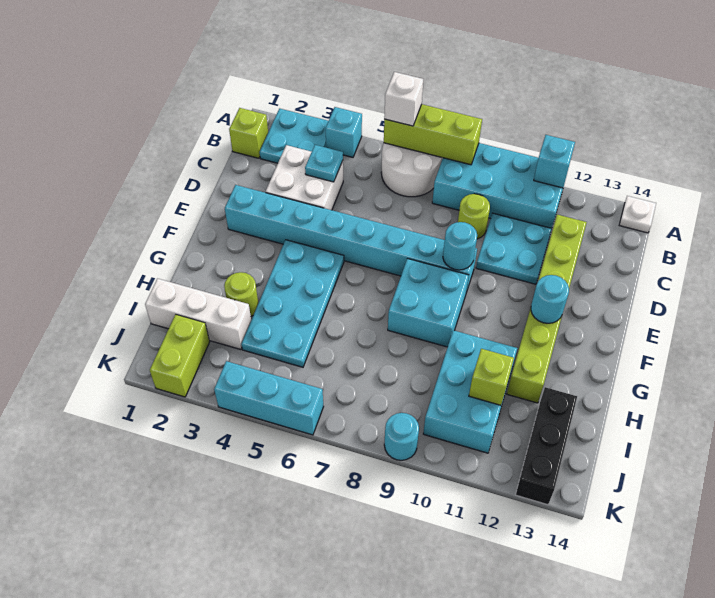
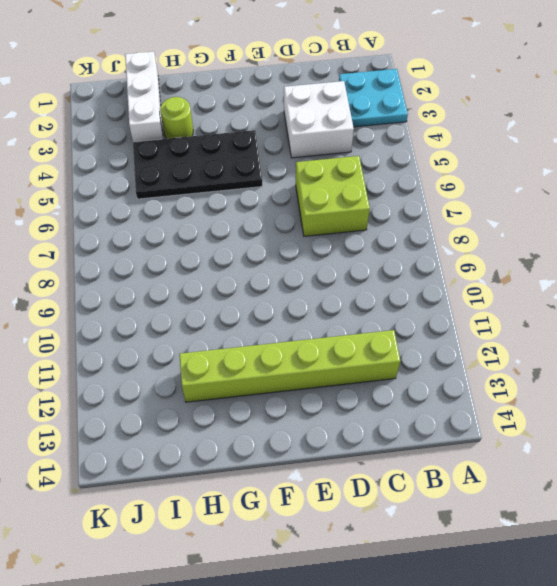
lime 2x2 brick [296,156,370,236] -> none
black 2x4 plate [133,130,262,199] -> cyan 2x4 plate [241,240,344,367]
none -> cyan 1x1 brick [325,107,362,157]
none -> white 2x2 round brick [381,143,442,197]
none -> cyan 2x4 brick [432,143,567,228]

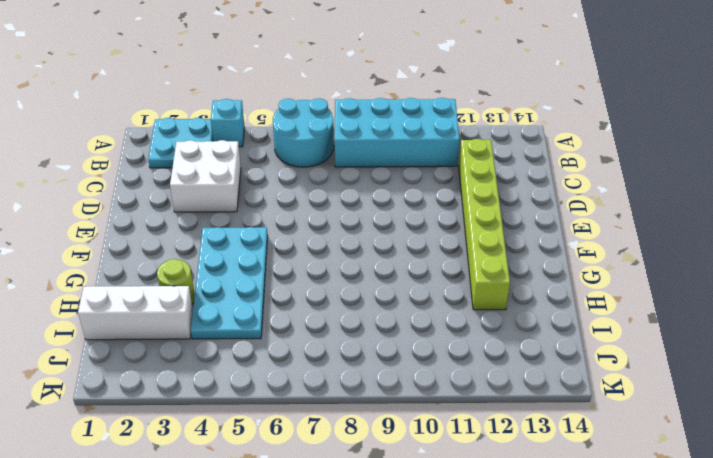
cyan 2x2 round brick [273,98,334,167] -> white 2x2 round brick [381,143,442,197]
none -> white 1x1 plate [619,196,656,233]
none -> lime 1x1 brick [229,108,268,158]
none -> lime 1x1 round brick [458,194,490,239]

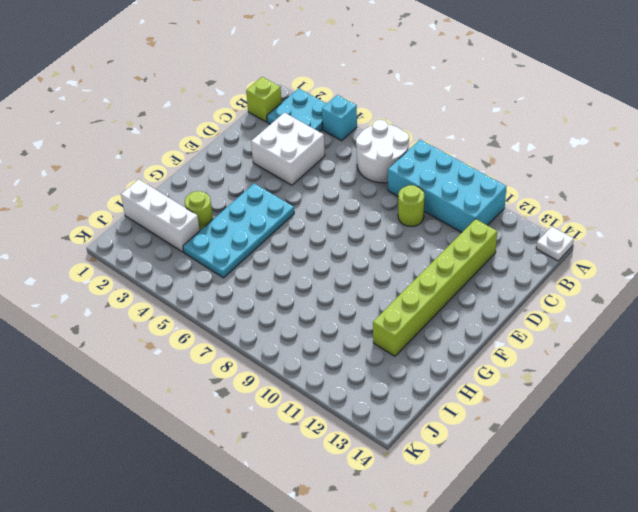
none -> cyan 2x2 plate [476,213,552,284]
none -> cyan 1x8 brick [225,185,477,292]
none -> cyan 2x2 brick [388,259,469,347]

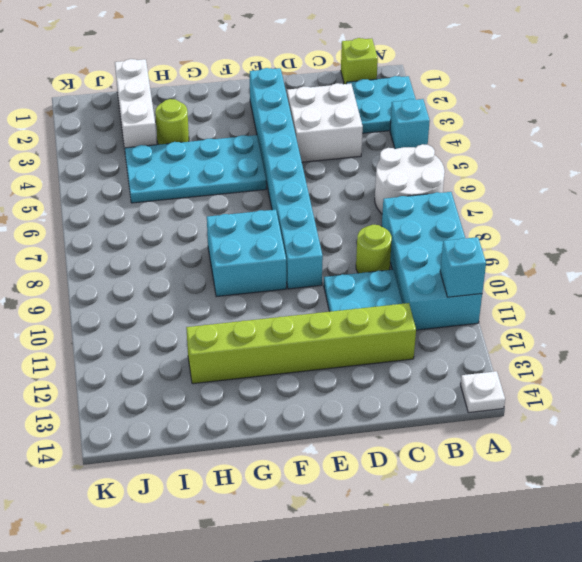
none -> cyan 2x3 brick [423,330,517,453]
none -> black 1x3 brick [516,387,577,505]
none -> lime 1x2 brick [150,315,209,397]

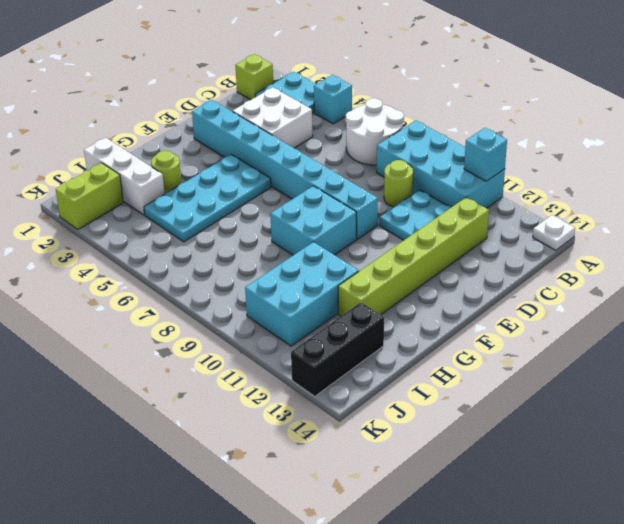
none -> cyan 1x3 brick [214,361,324,435]
none -> cyan 1x1 round brick [384,413,419,460]
none -> lime 1x3 brick [384,104,482,165]

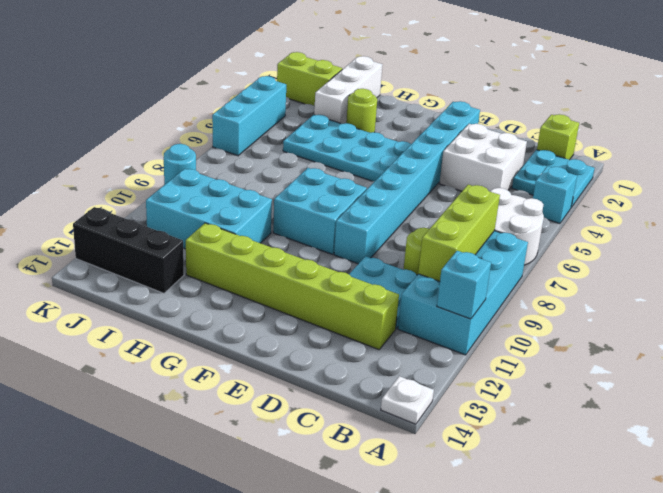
lime 1x3 brick [418,185,500,281] -> lime 1x3 brick moved to [384,104,482,165]
none -> cyan 1x1 plate [305,145,343,182]
none -> cyan 1x1 round brick [443,222,477,270]
none -> cyan 1x1 round brick [531,275,569,323]

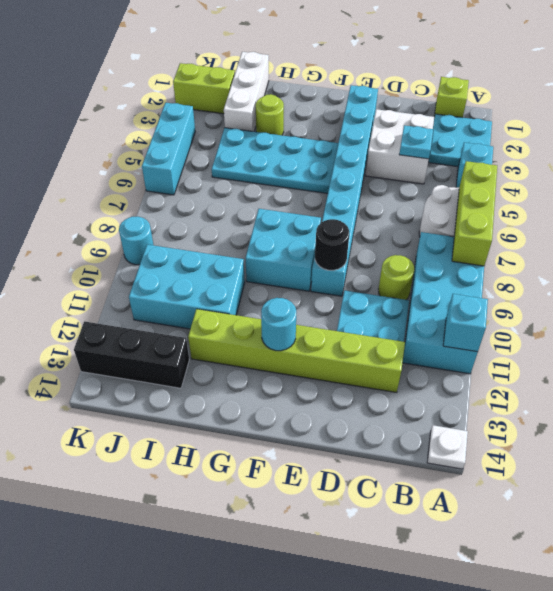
black 1x1 round brick [315,219,349,270] -> cyan 1x1 round brick [443,222,477,270]
none -> lime 1x1 brick [469,349,514,405]
none -> white 1x1 brick [384,72,423,126]

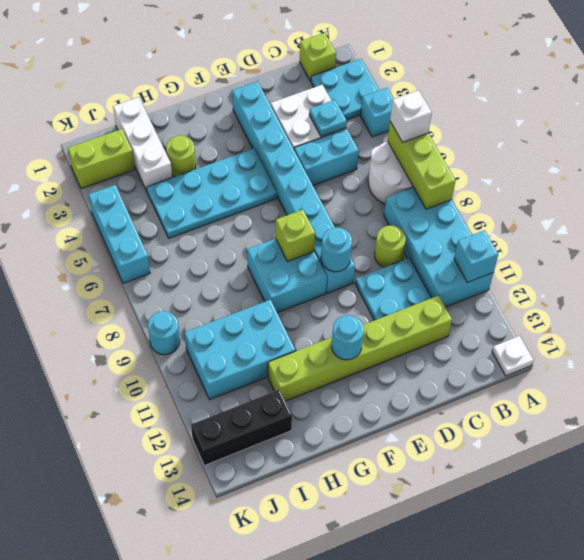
cyan 1x2 brick [294,129,359,185] -> none
lime 1x1 brick [276,210,315,262] -> lime 1x1 brick moved to [469,349,514,405]

